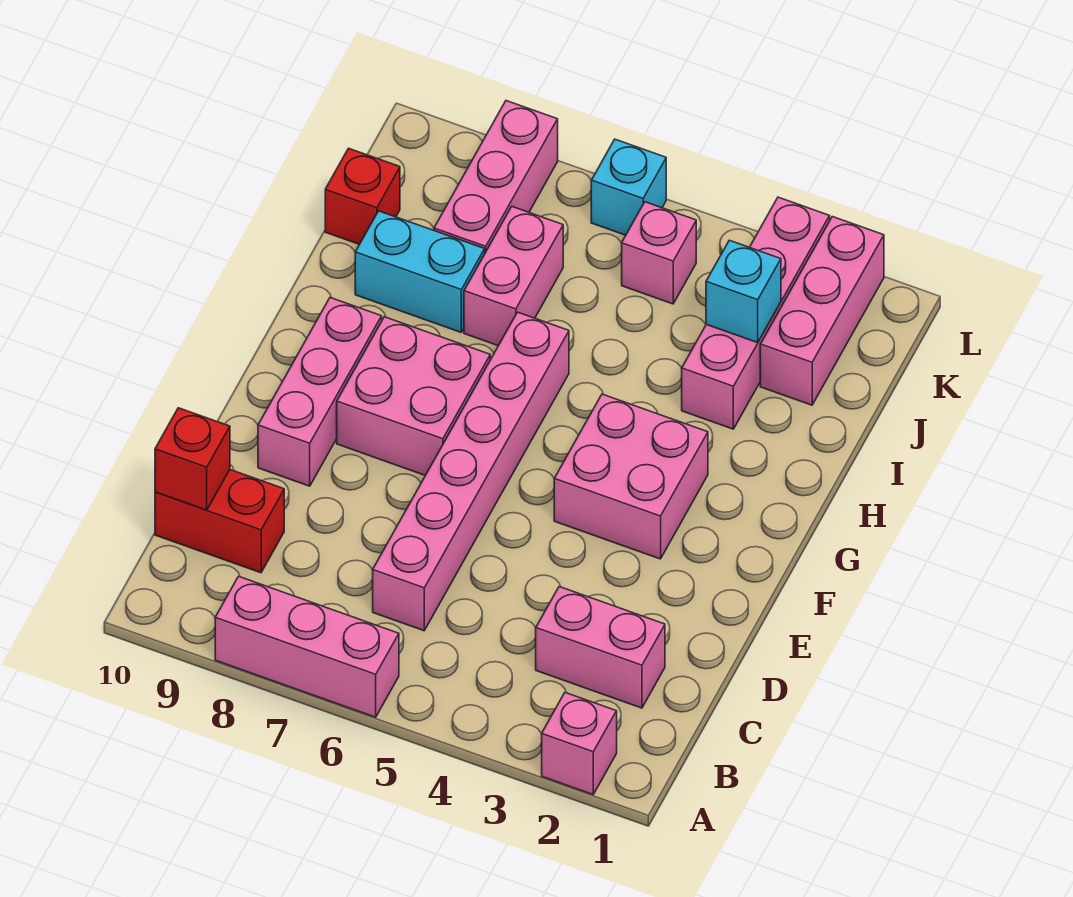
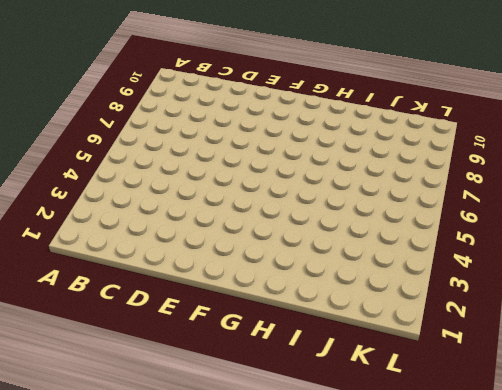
none -> pink 1x1 brick [542,693,617,795]
none -> pink 1x3 brick [215,576,399,717]
none -> pink 1x2 brick [536,587,665,708]

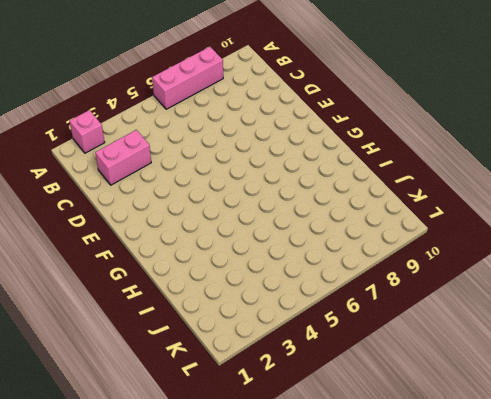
none -> pink 1x6 brick [373,312,569,631]
none -> red 1x2 brick [155,470,284,573]
none -> pink 1x3 brick [258,298,382,486]

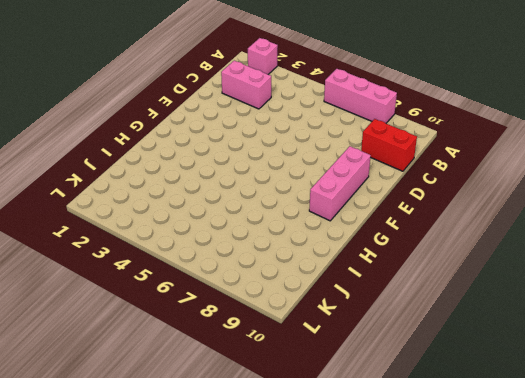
none -> pink 1x6 brick [373,312,569,631]
none -> pink 2x2 brick [554,394,708,559]
none -> pink 2x2 brick [337,317,490,475]

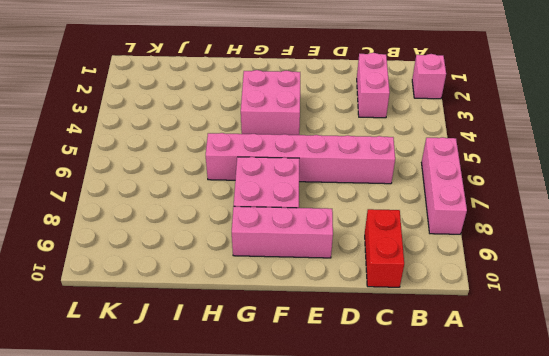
none -> pink 1x4 brick [682,197,830,429]
none -> pink 1x2 brick [464,207,563,346]
none -> cyan 1x2 brick [355,211,485,332]

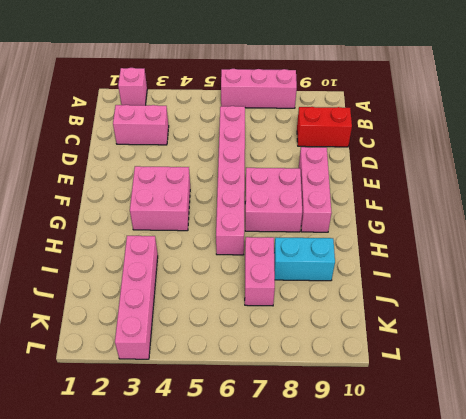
none -> pink 1x3 brick [760,217,884,405]
none -> pink 1x3 brick [434,101,558,253]
none -> red 1x1 brick [325,148,400,244]

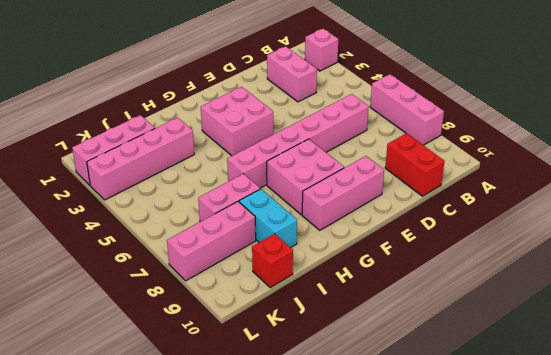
none -> pink 1x1 brick [622,202,696,304]
none -> cyan 1x1 brick [591,139,666,235]
none -> red 1x1 brick [155,408,230,510]

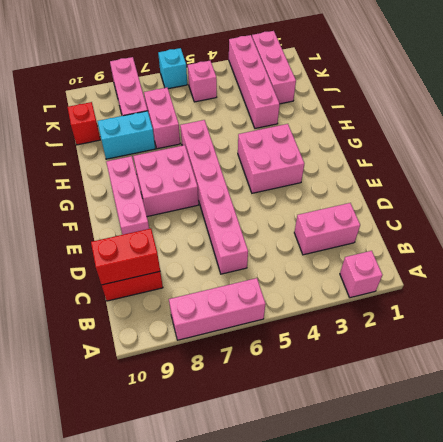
red 1x2 brick [91,229,160,285] -> red 1x1 brick [155,408,230,510]
none -> cyan 1x1 brick [706,240,781,343]

